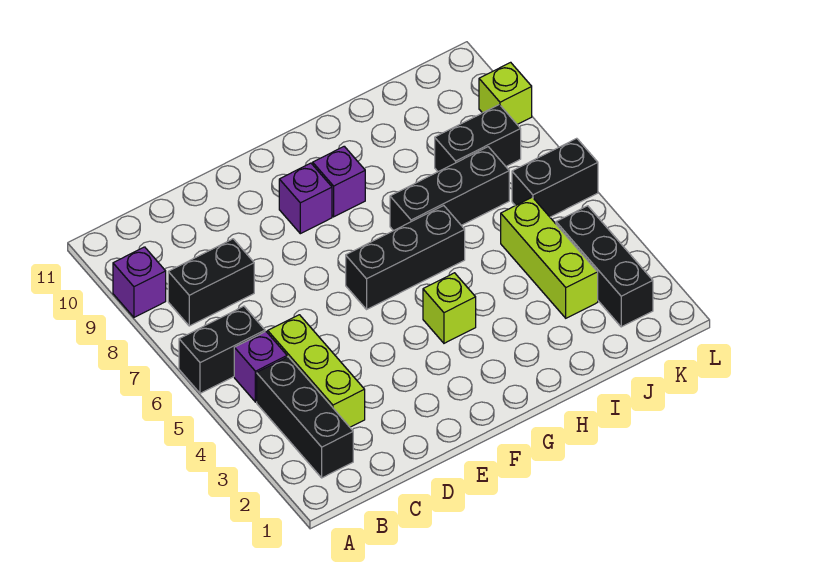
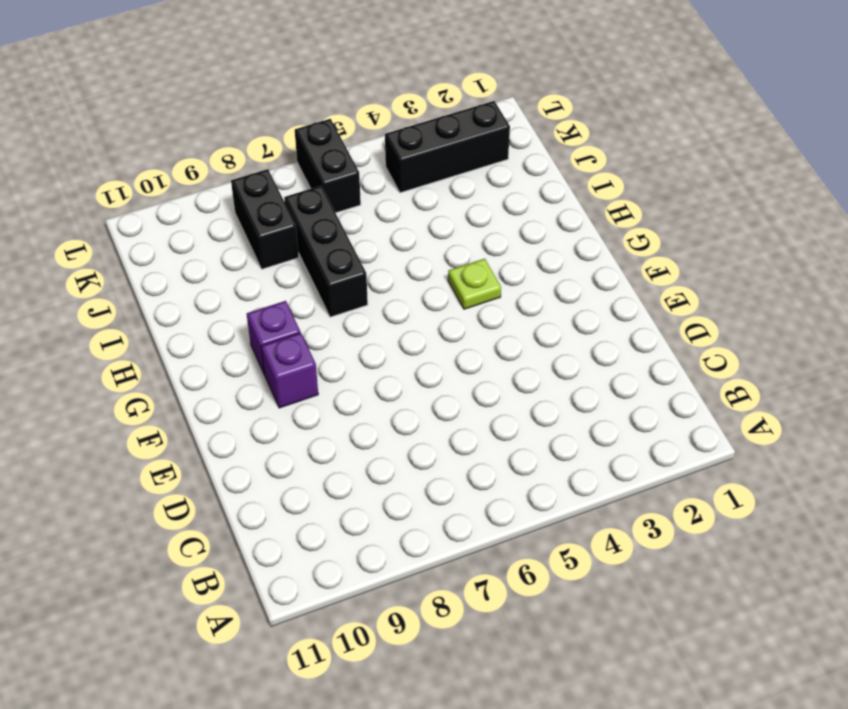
lime 1x1 plate [448,259,501,309] -> lime 1x1 brick [423,273,476,343]
none -> black 1x2 brick [179,306,265,393]
none -> purple 1x1 brick [113,247,166,317]
none -> black 1x3 brick [257,357,353,478]

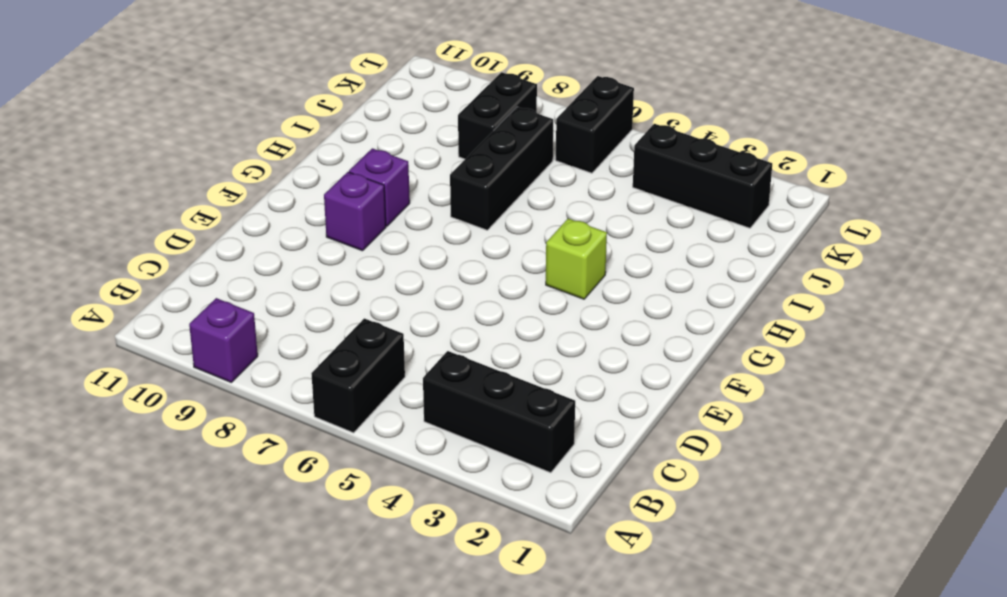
none -> purple 1x1 brick [234,332,287,402]
none -> black 1x2 brick [168,239,254,326]
none -> lime 1x3 brick [268,315,365,427]

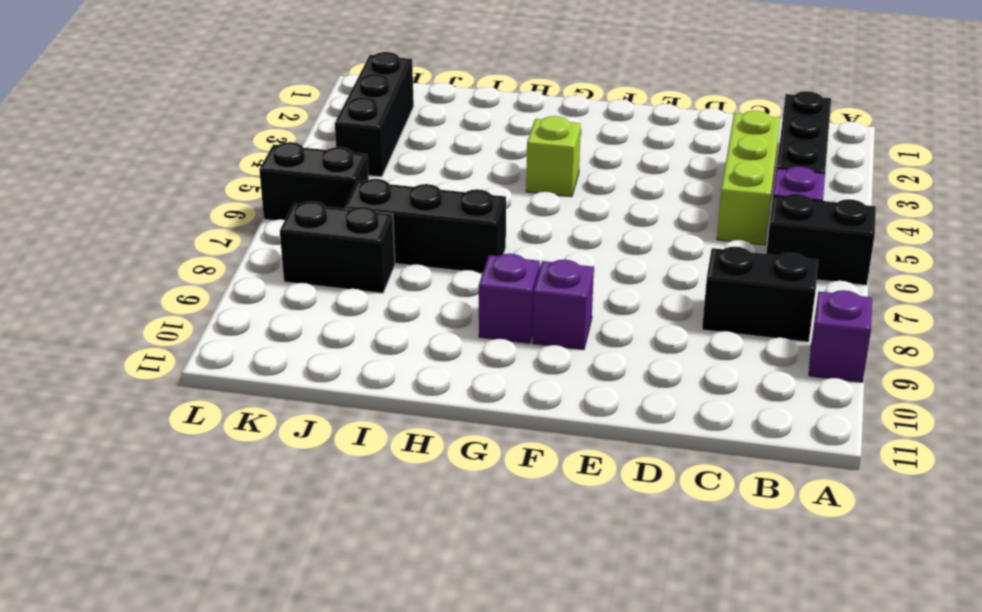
none -> black 1x3 brick [346,206,465,309]
none -> lime 1x3 brick [501,197,598,318]
none -> lime 1x1 brick [479,62,532,124]

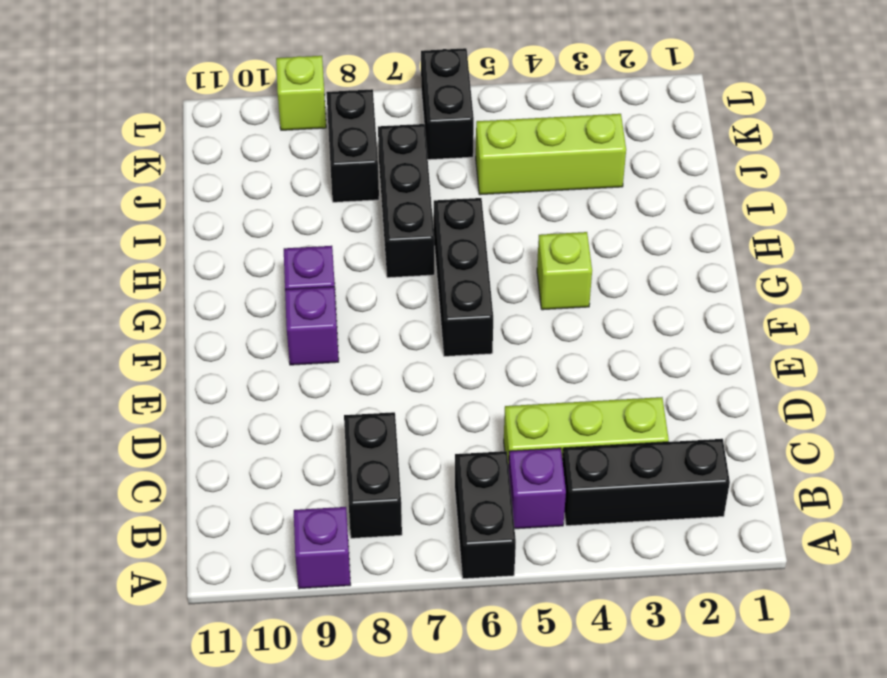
none -> black 1x3 brick [556,206,653,327]

